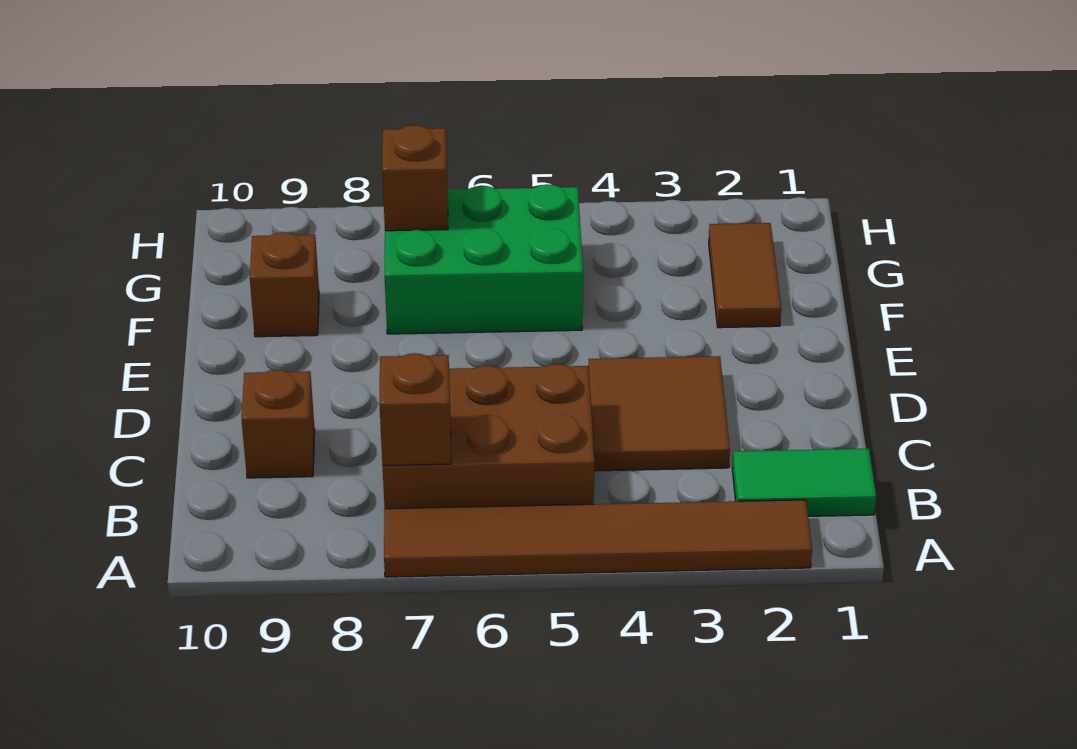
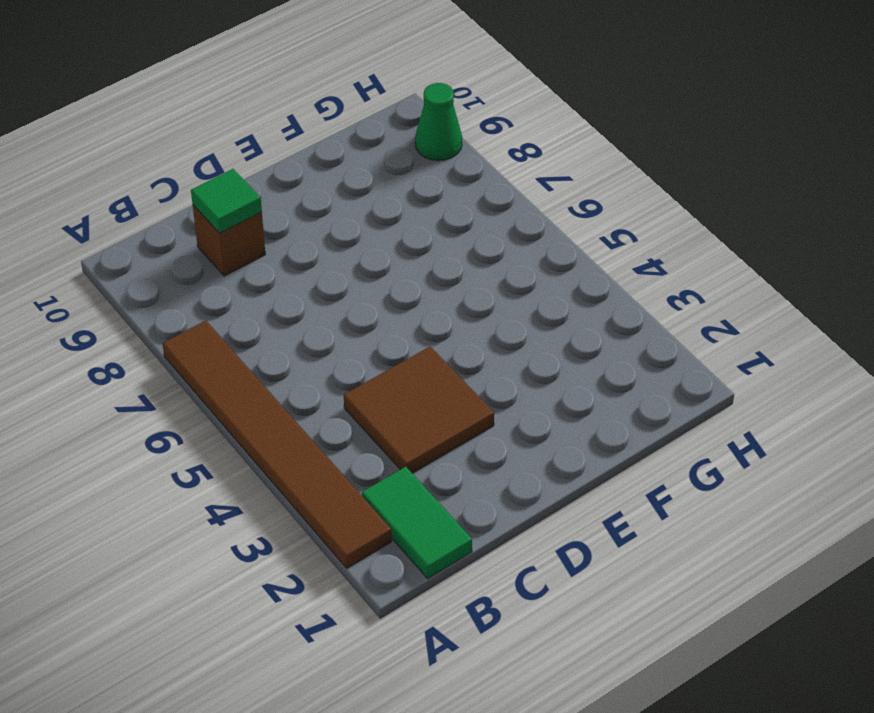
green 1x1 tile [191,169,262,233] -> none
green 1x1 cone [415,83,462,161] -> none
none -> brown 2x3 brick [383,364,594,509]
none -> brown 1x2 tile [709,223,781,328]

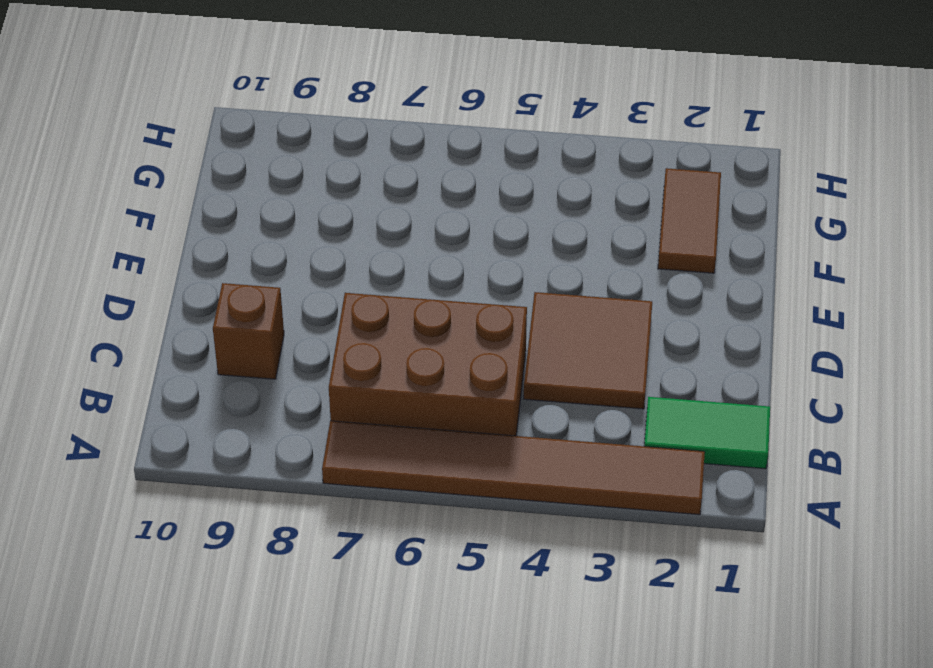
none -> green 2x3 brick [385,184,583,334]
none -> brown 1x1 brick [250,232,319,337]

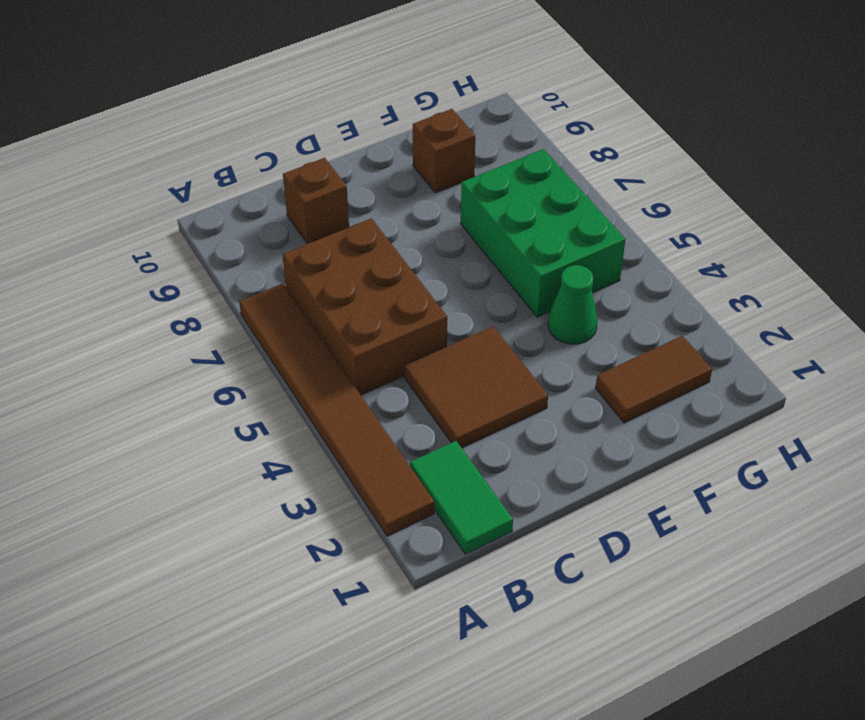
green 1x1 cone [548,265,598,344] -> none
none -> brown 1x1 brick [379,353,451,466]
none -> brown 1x1 brick [382,125,448,231]

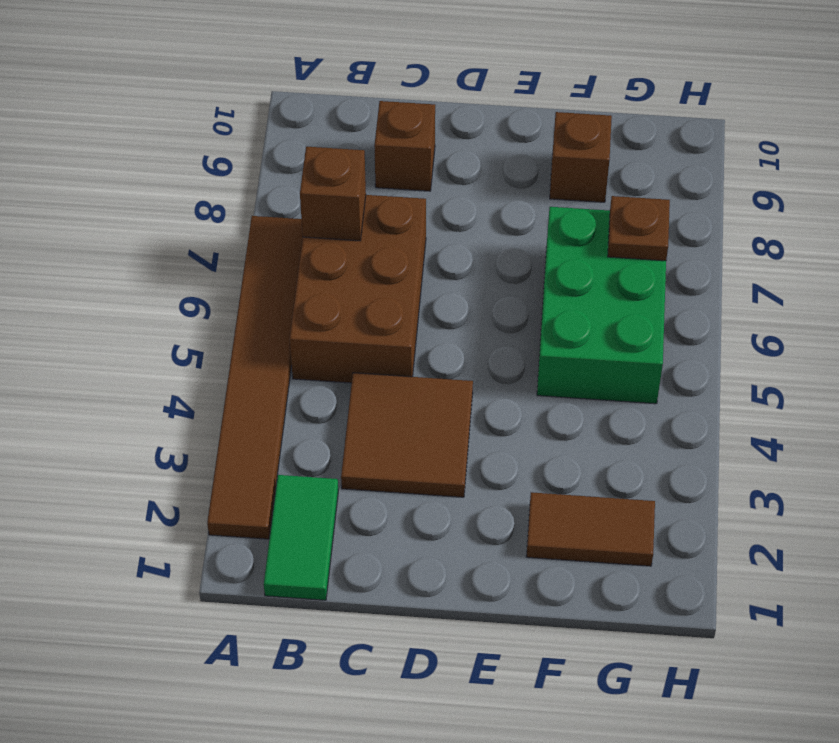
brown 1x1 plate [608,196,670,261] -> brown 1x1 brick [382,125,448,231]

